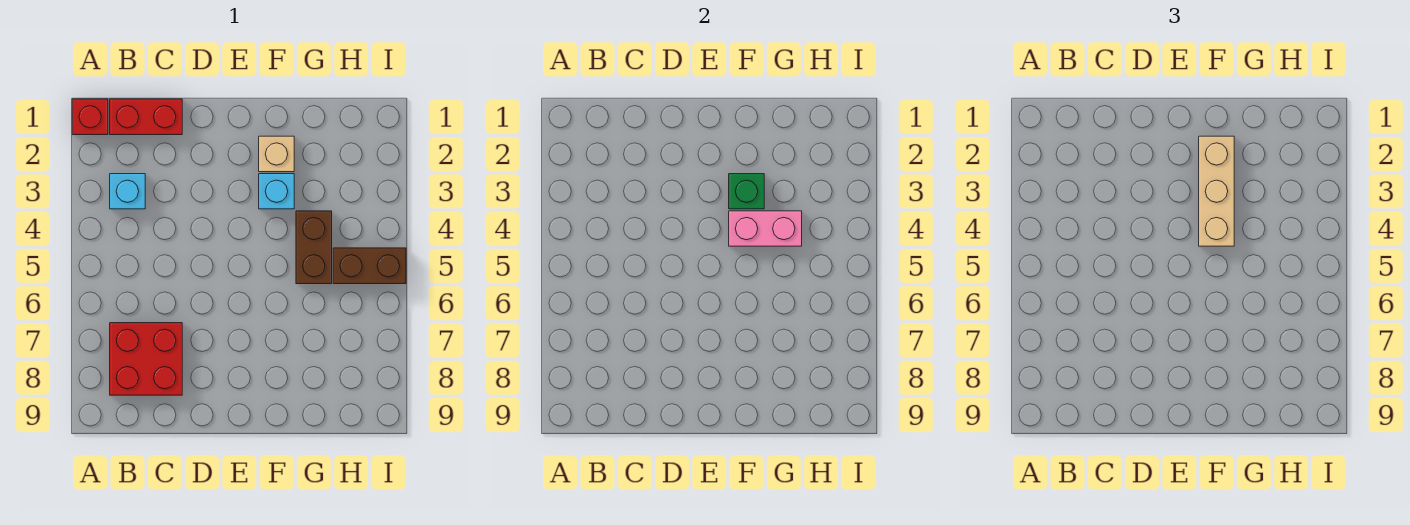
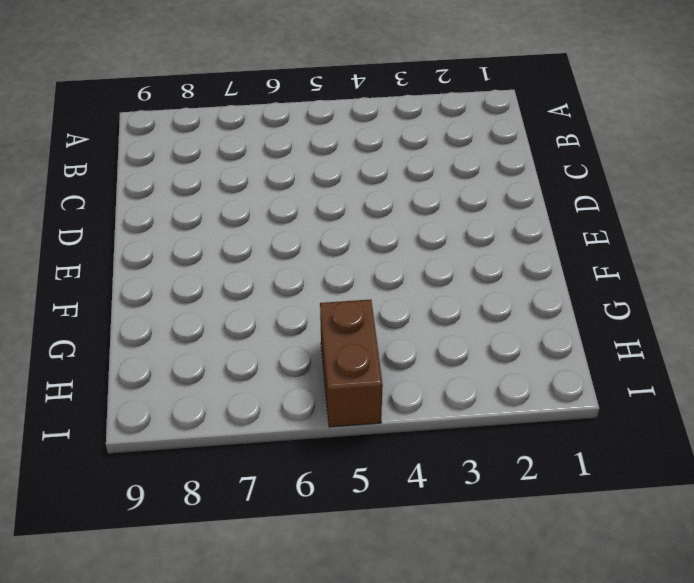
none -> red 1x1 brick [72,99,108,135]
none -> red 1x2 brick [110,99,182,135]

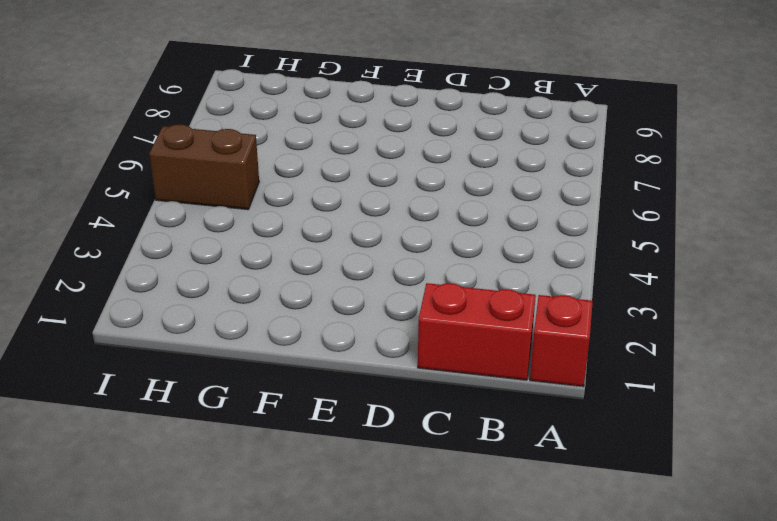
none -> cyan 1x1 brick [110,174,145,209]
none -> red 2x2 brick [110,323,182,395]

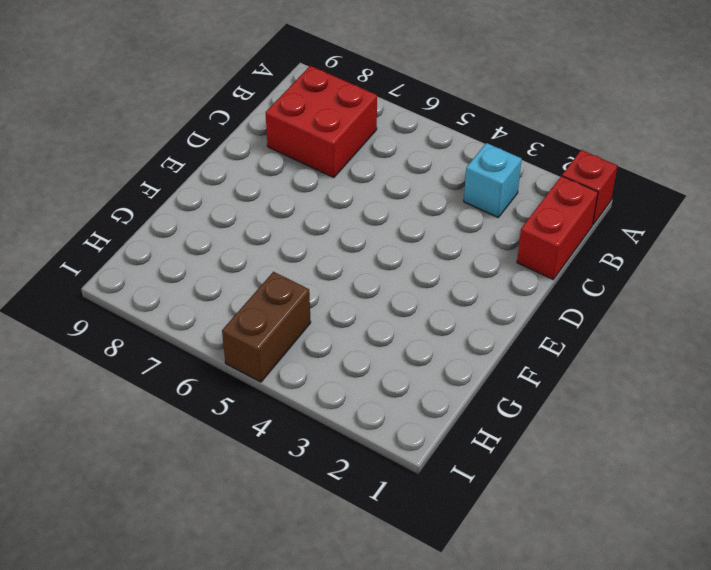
none -> tan 1x1 brick [259,136,294,172]
none -> cyan 1x1 brick [259,174,294,209]

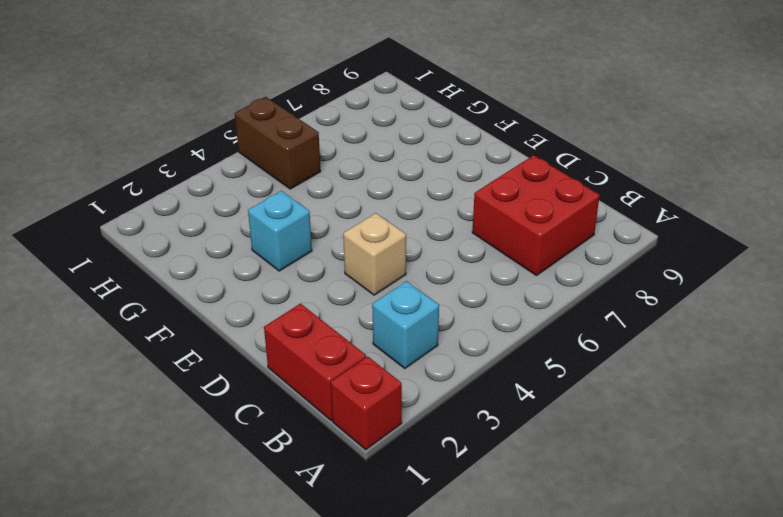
tan 1x1 brick [343,213,406,295] -> tan 1x1 brick moved to [259,136,294,172]
none -> brown 1x2 brick [296,211,332,284]
none -> green 1x1 brick [729,174,764,209]

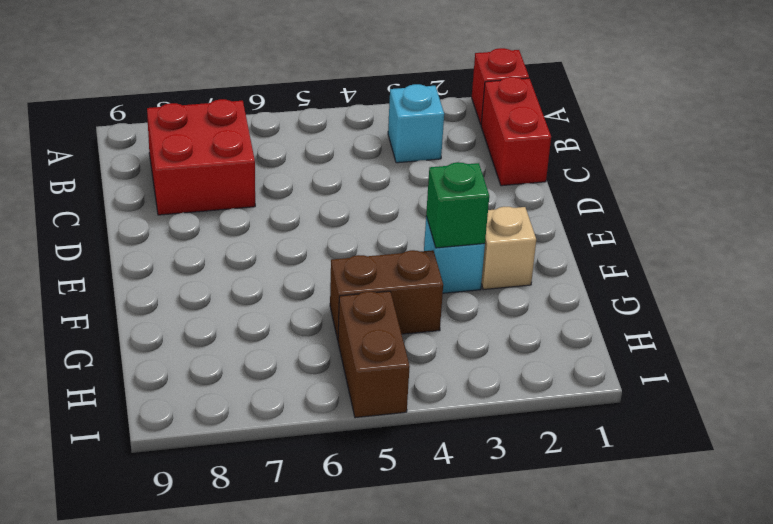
none -> pink 1x2 brick [729,211,802,246]
none -> tan 1x3 brick [1199,136,1234,246]

